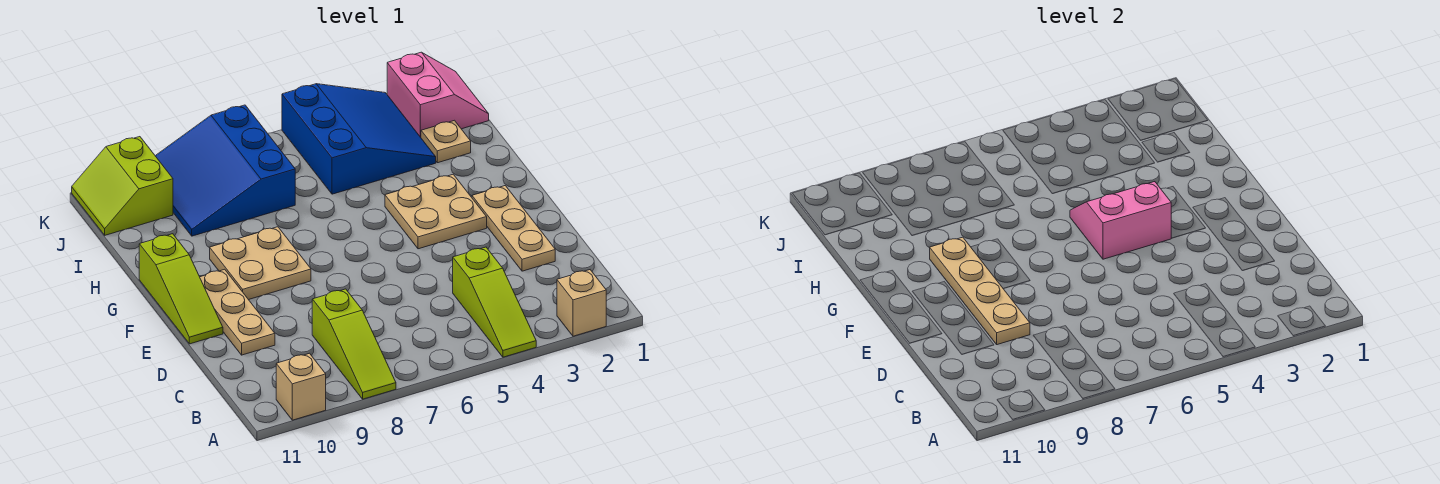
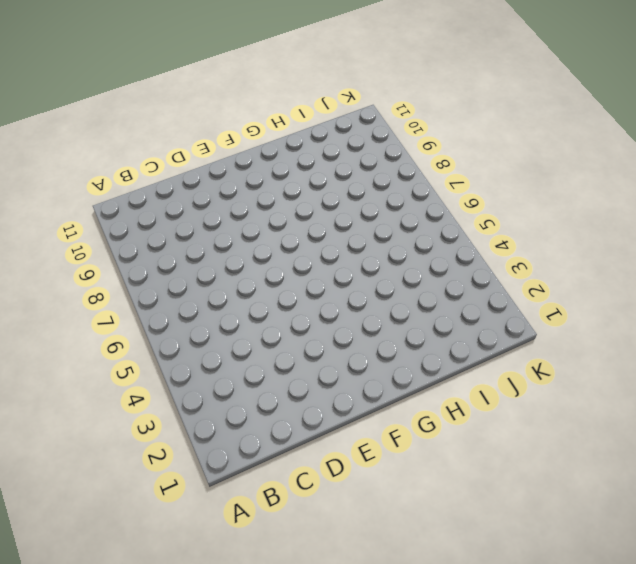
none -> tan 1x1 brick [557,270,606,336]
none -> lime 1x3 slope [453,247,536,357]
none -> lime 1x3 slope [312,289,396,399]

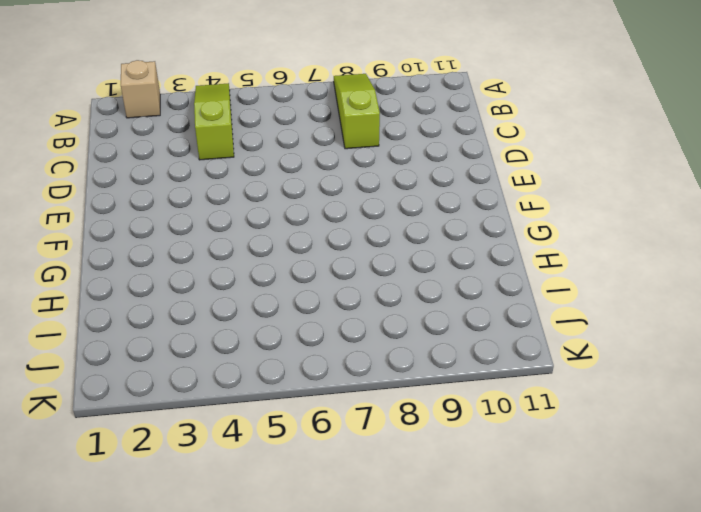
none -> tan 1x1 brick [276,353,326,420]
none -> tan 1x3 plate [472,186,555,271]
none -> tan 1x3 plate [200,269,275,355]

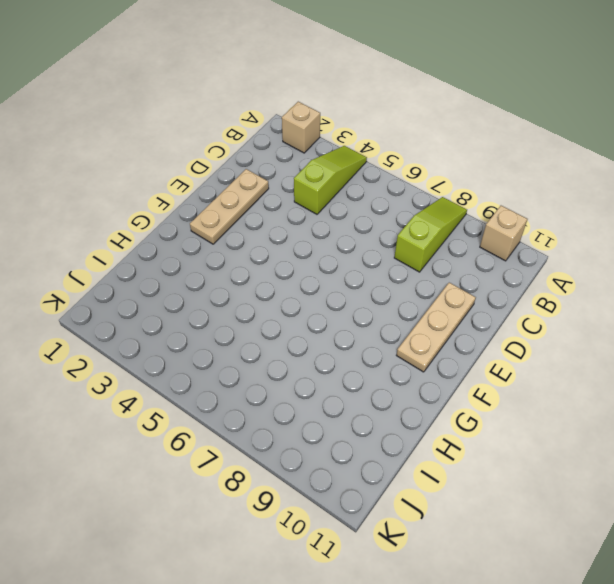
none -> lime 1x3 slope [139,234,223,344]
none -> tan 2x2 plate [385,174,487,249]
none -> tan 2x2 plate [210,227,311,300]

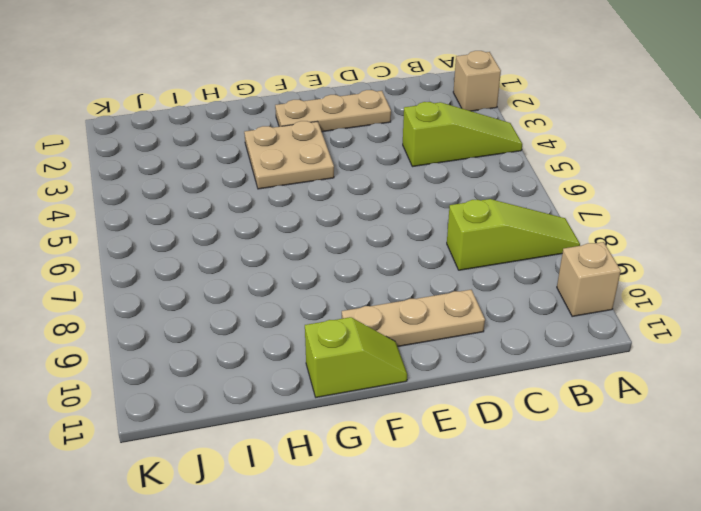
lime 1x2 slope [305,317,407,397] -> lime 1x3 slope [139,234,223,344]
none -> tan 2x2 plate [210,227,311,300]
none -> tan 1x1 plate [421,120,471,163]
none -> blue 3x3 slope [282,84,436,194]

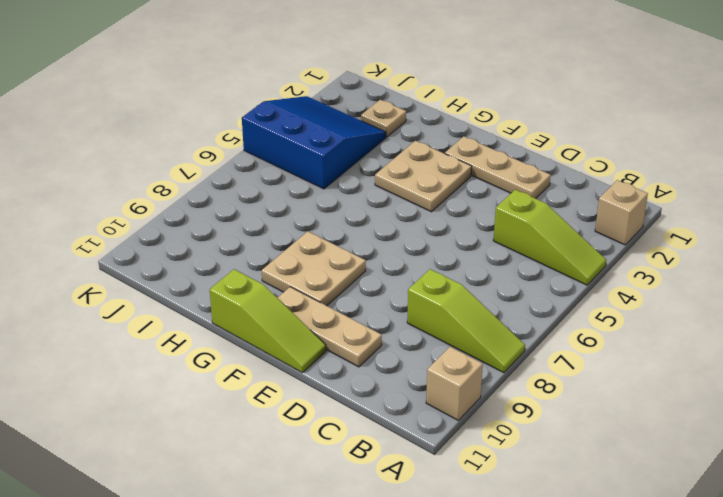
none -> blue 3x3 slope [156,105,295,236]
none -> pink 2x2 slope [387,52,489,137]
none -> lime 2x2 slope [72,137,173,235]

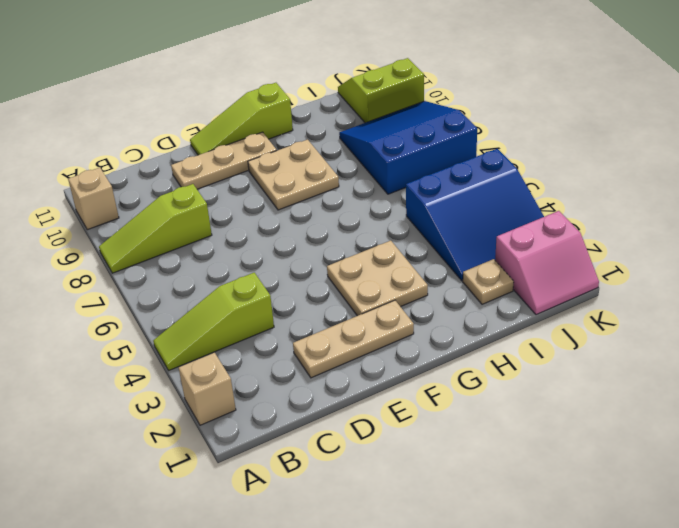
none -> tan 1x4 plate [930,237,1030,345]
none -> pink 2x2 slope [1070,182,1171,259]

